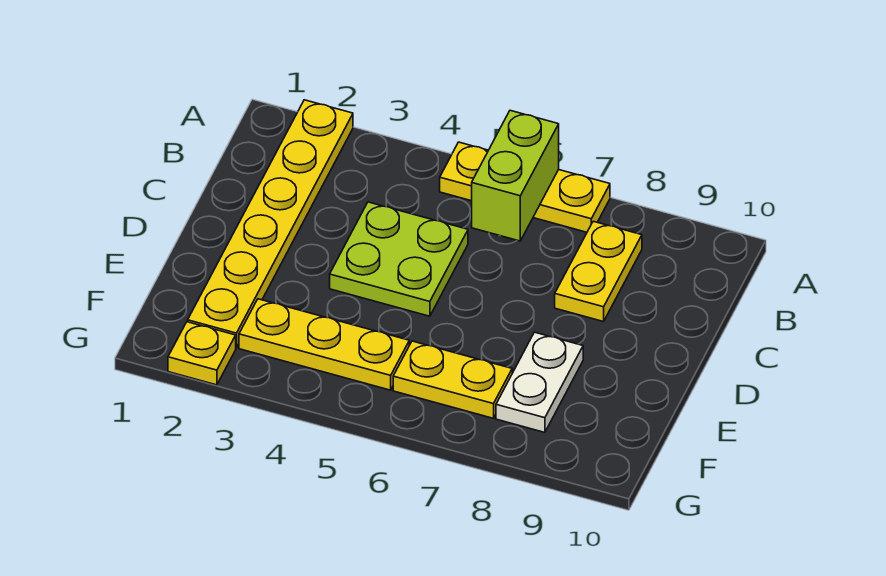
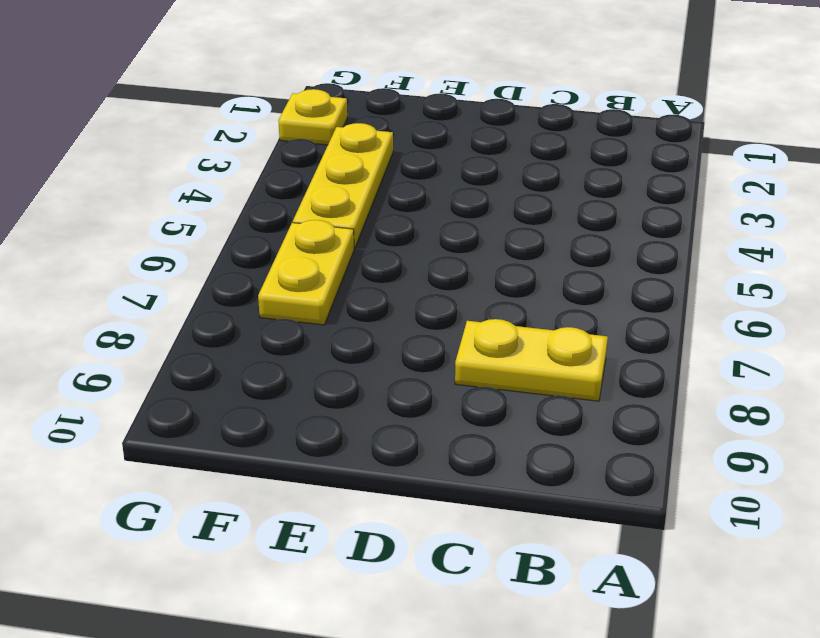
none -> yellow 1x6 plate [188,100,353,348]
none -> yellow 1x3 plate [440,142,610,232]

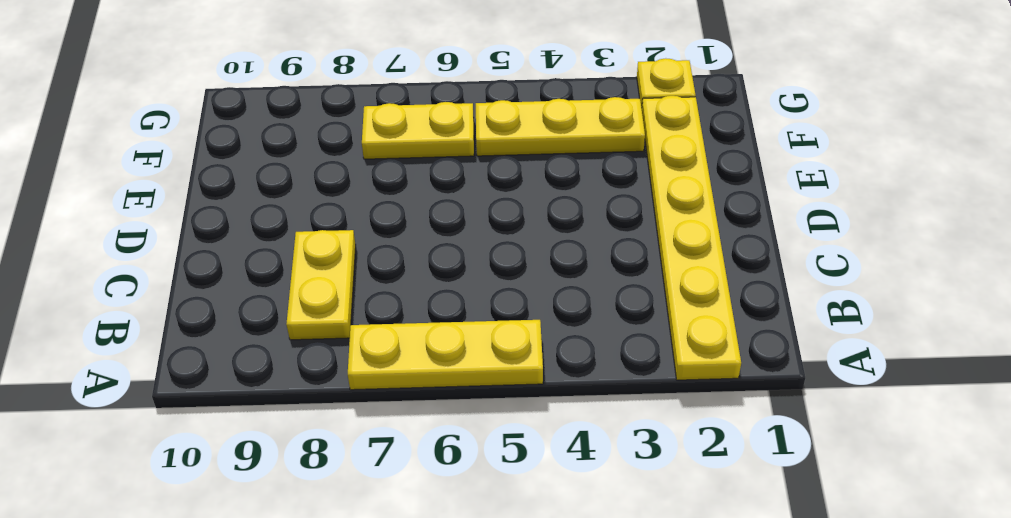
none -> lime 2x2 plate [330,202,468,316]
none -> white 1x2 plate [496,332,583,432]

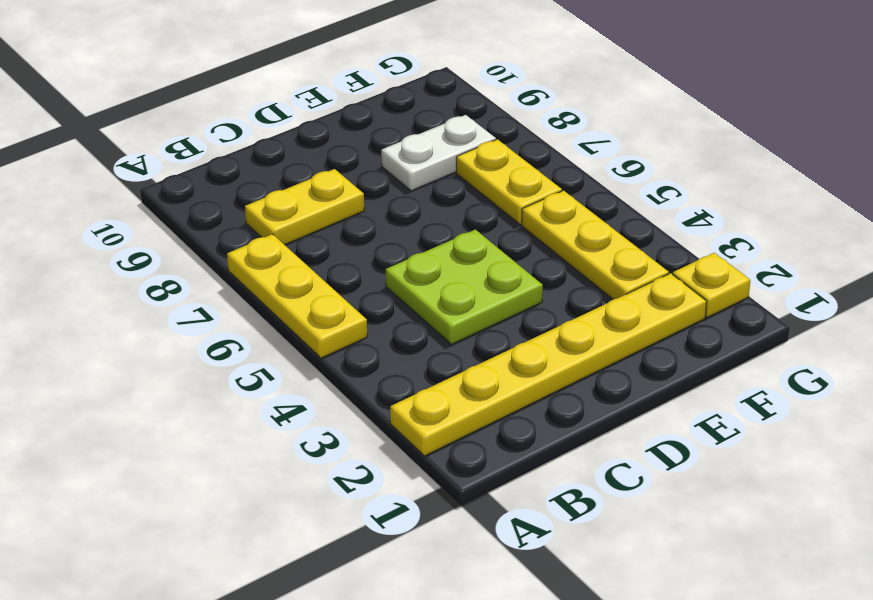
none -> lime 1x2 brick [472,110,559,241]

